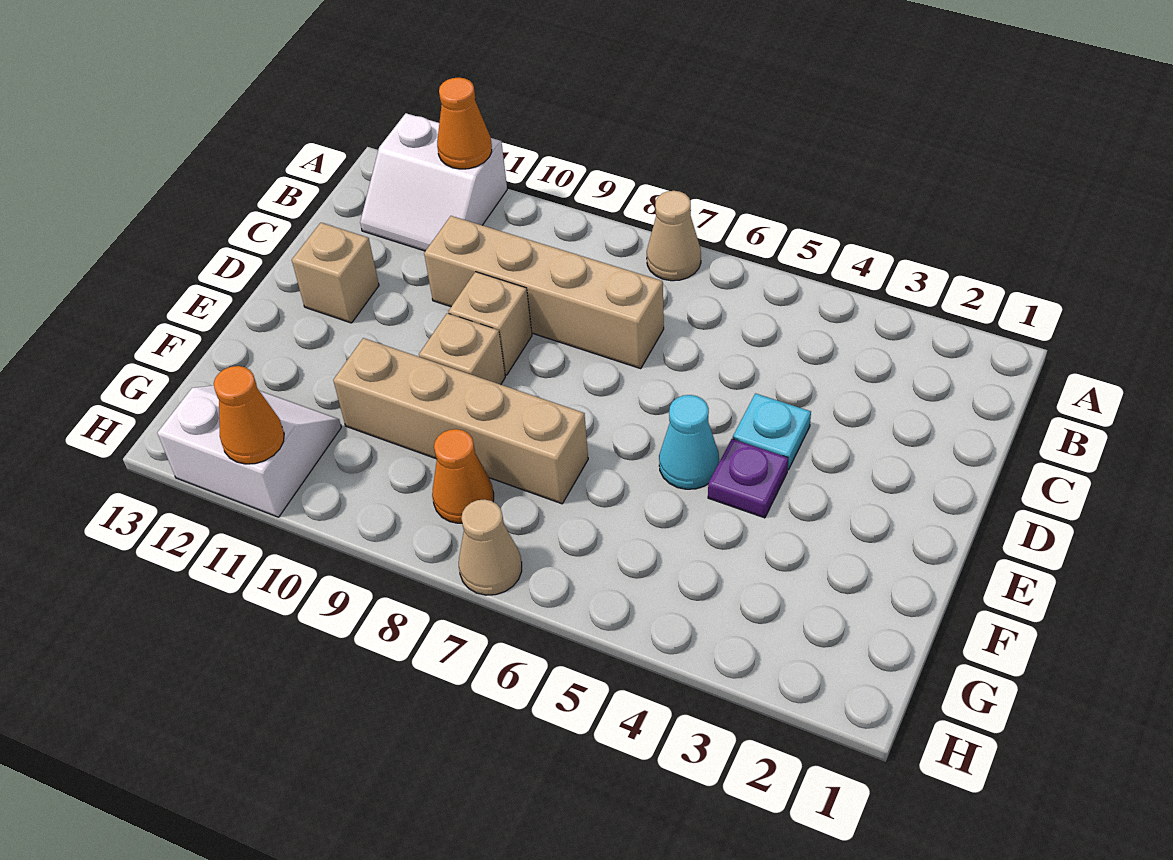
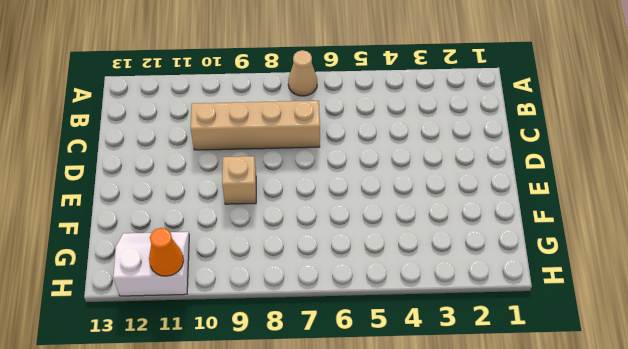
none -> white 2x2 slope [360,113,507,251]
none -> cyan 1x1 plate [733,393,811,470]
none -> tan 1x1 brick [448,272,532,375]

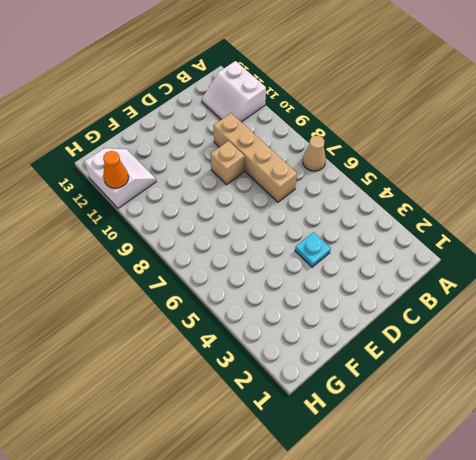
none -> tan 1x1 brick [292,223,379,323]
none -> purple 1x1 plate [708,439,788,518]
none -> cyan 1x1 cone [659,395,719,489]

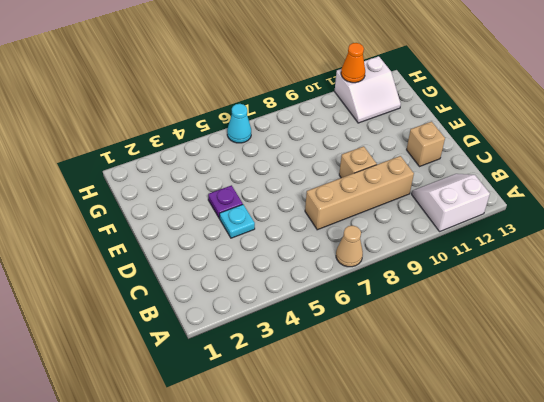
cyan 1x1 cone [227,104,251,143] -> cyan 1x1 cone moved to [659,395,719,489]
none -> tan 1x1 brick [419,313,505,385]
none -> tan 1x4 brick [333,338,588,504]
none -> orange 1x1 cone [432,429,494,523]

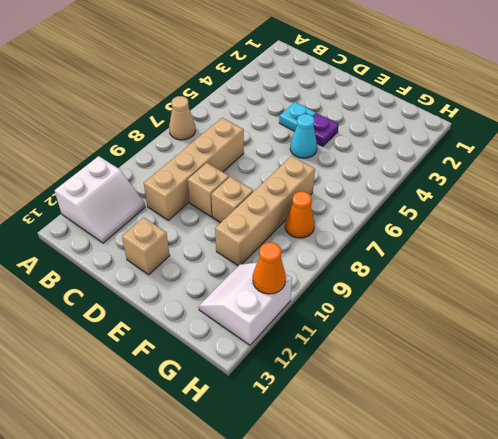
none -> tan 1x1 cone [459,499,522,595]
none -> orange 1x1 cone [437,77,492,169]

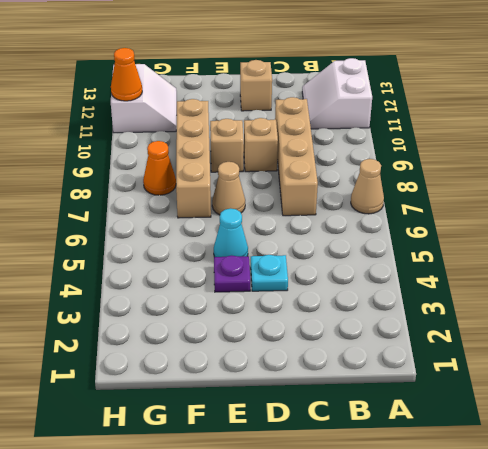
tan 1x1 cone [212,162,245,215] -> tan 1x1 cone moved to [459,499,522,595]
none -> orange 1x1 cone [437,77,492,169]

